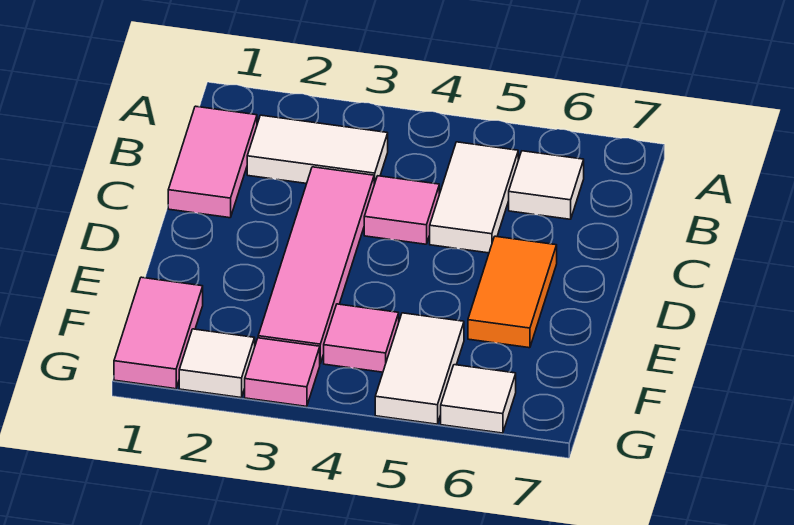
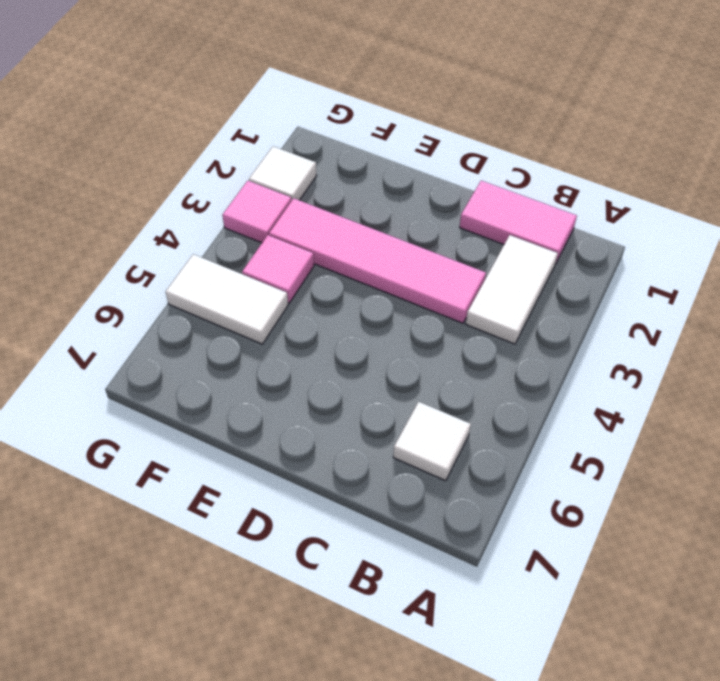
none -> white 1x2 tile [430,142,518,253]
none -> pink 1x1 tile [364,176,439,244]
none -> orange 1x2 tile [468,236,557,348]

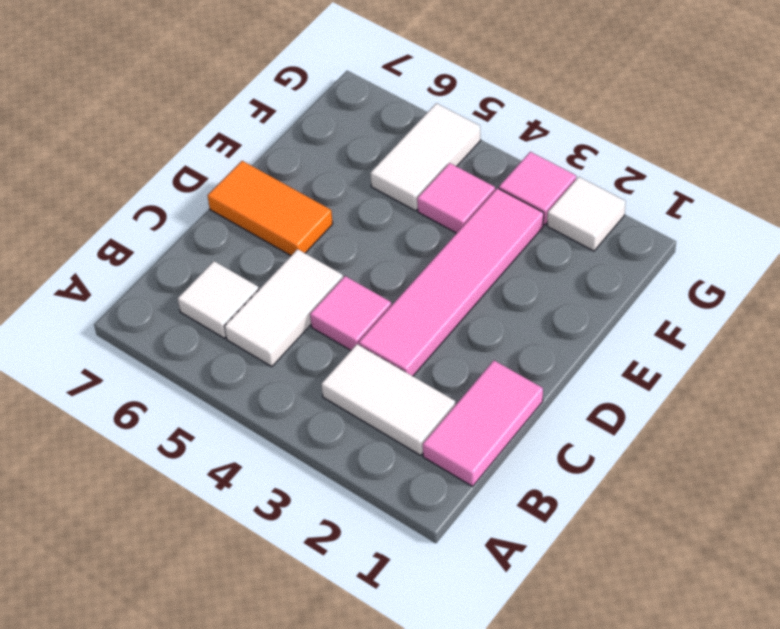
orange 1x2 tile [208,161,333,256] -> orange 1x2 tile turned to [468,236,557,348]
none -> pink 1x2 tile [114,277,203,389]
none -> white 1x1 tile [441,365,516,433]

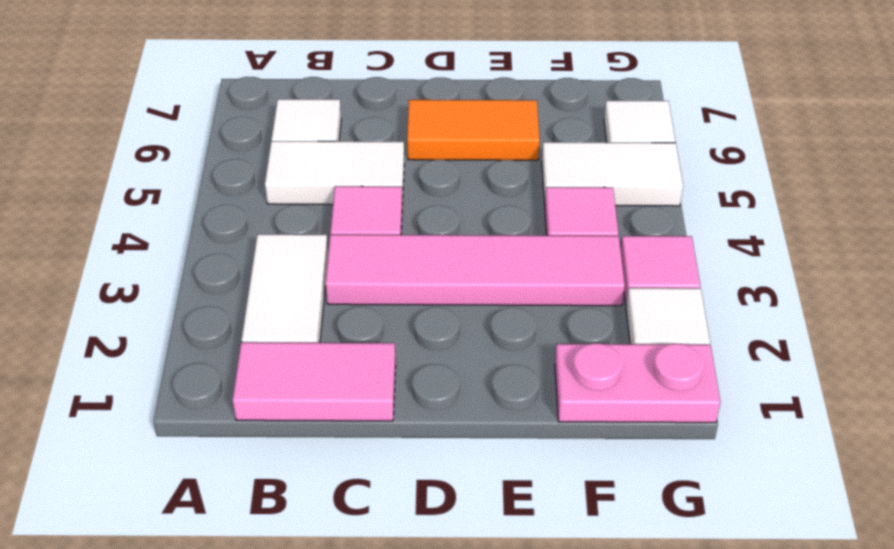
pink 1x2 plate [555,343,721,423] -> pink 1x2 tile [114,277,203,389]

